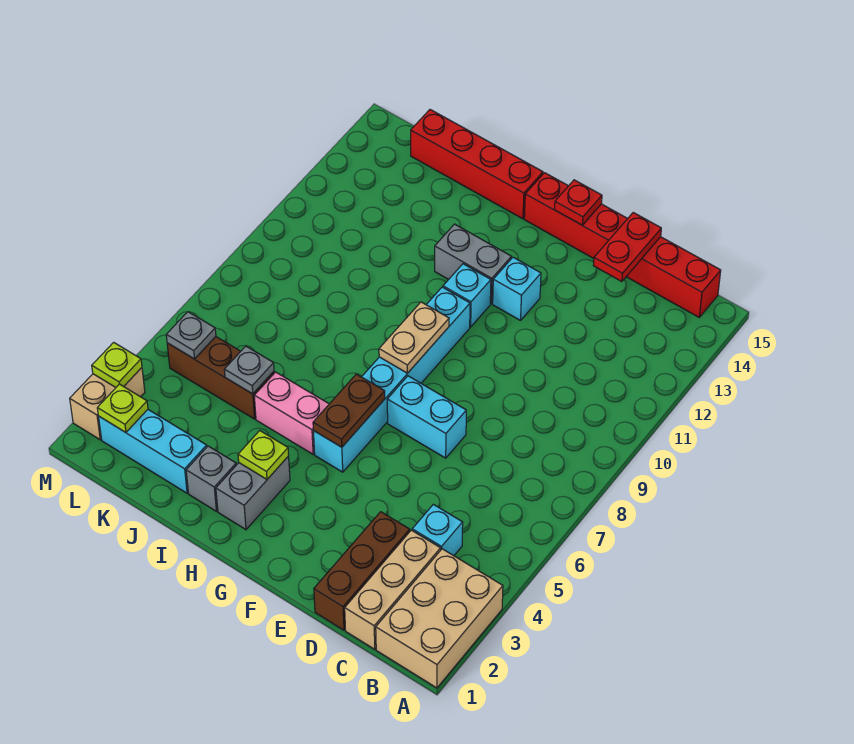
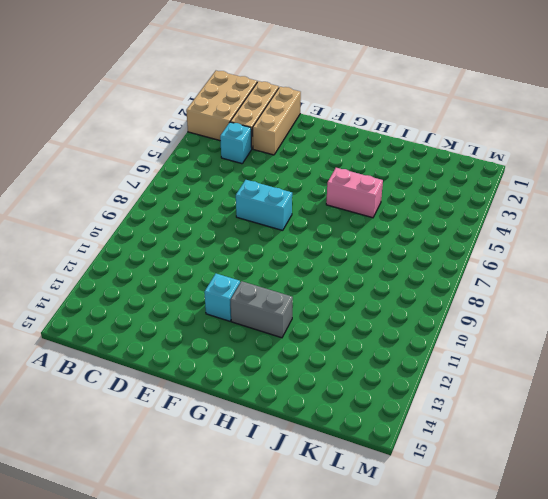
tan 1x3 brick [253,87,301,155] -> brown 1x3 brick [314,512,410,630]
none -> red 1x6 brick [524,173,721,317]
none -> cyan 1x6 brick [314,287,470,472]
none -> cyan 1x1 brick [443,264,491,327]

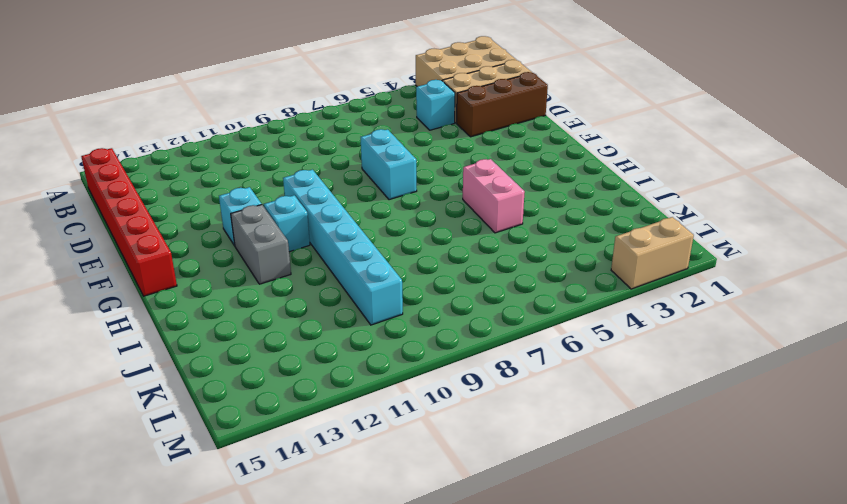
cyan 1x6 brick [283,170,403,325] -> cyan 1x6 brick turned to [314,287,470,472]
none -> grey 1x2 brick [216,456,290,529]
none -> red 1x4 brick [411,110,543,219]
none -> grey 1x1 brick [186,446,236,511]

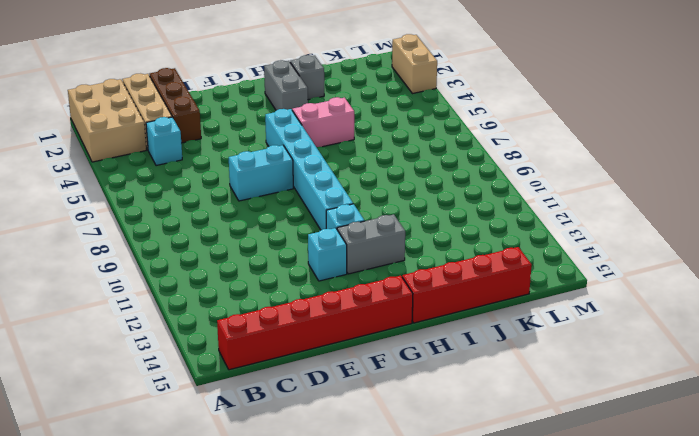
none -> cyan 1x3 brick [99,410,207,493]
none -> brown 1x3 brick [167,337,274,419]
none -> red 1x2 plate [593,213,661,282]

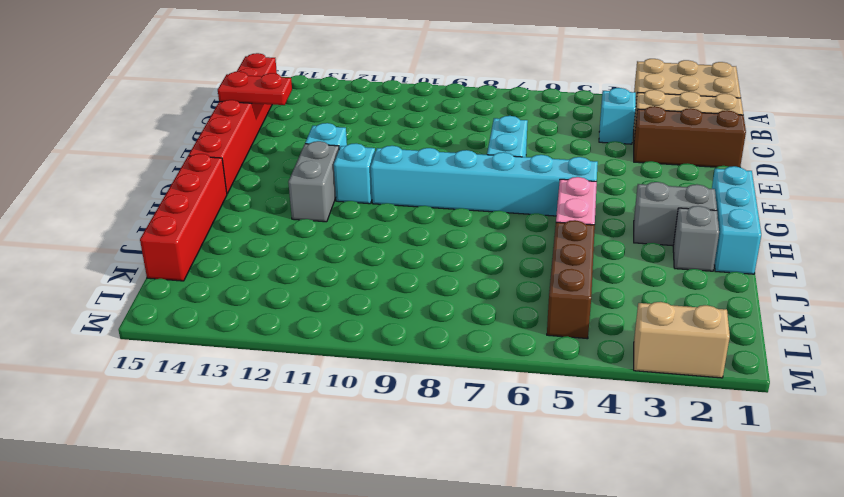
cyan 1x3 brick [712,166,761,274] -> cyan 1x3 brick moved to [99,410,207,493]
none -> red 1x1 plate [555,180,602,225]
none -> brown 1x2 plate [313,374,385,447]
none -> tan 1x2 plate [379,302,449,373]

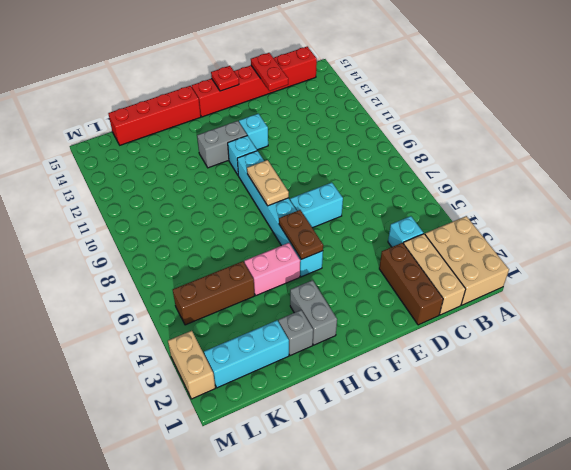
none -> lime 1x1 plate [238,431,289,479]
none -> grey 1x1 plate [224,346,274,394]
none -> lime 1x1 plate [97,384,148,432]

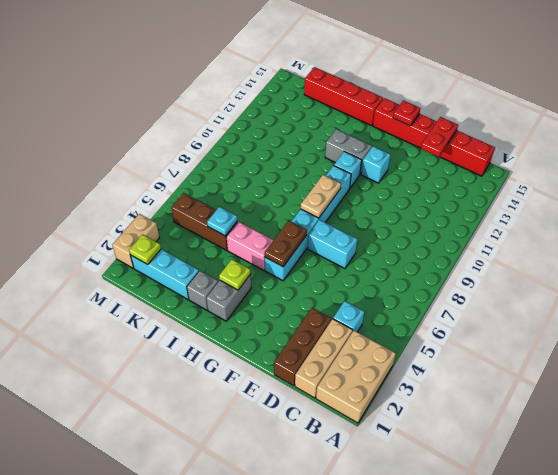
cyan 1x1 plate [207,207,237,236] -> grey 1x1 plate [224,346,274,394]
none -> grey 1x1 plate [166,312,216,359]
none -> lime 1x1 plate [92,342,142,387]

